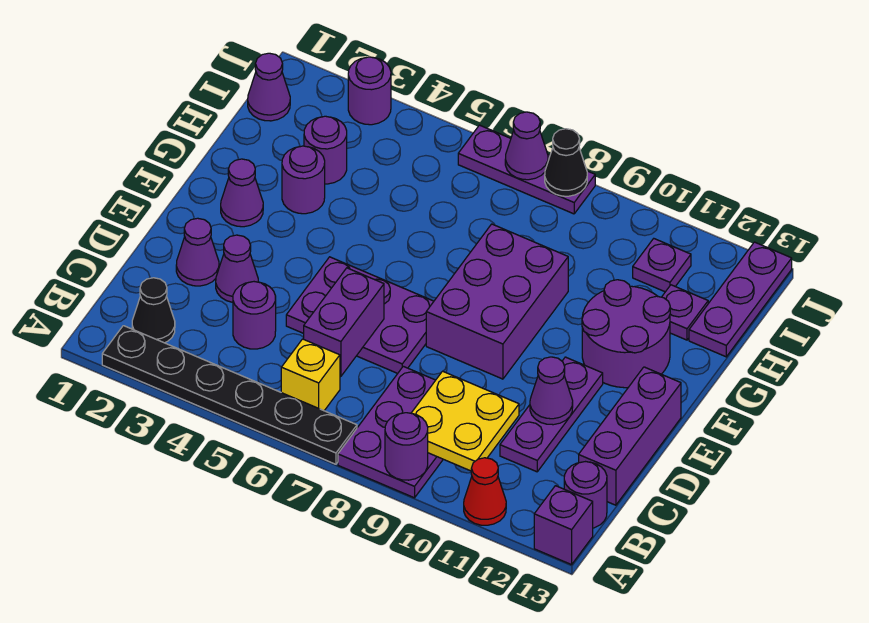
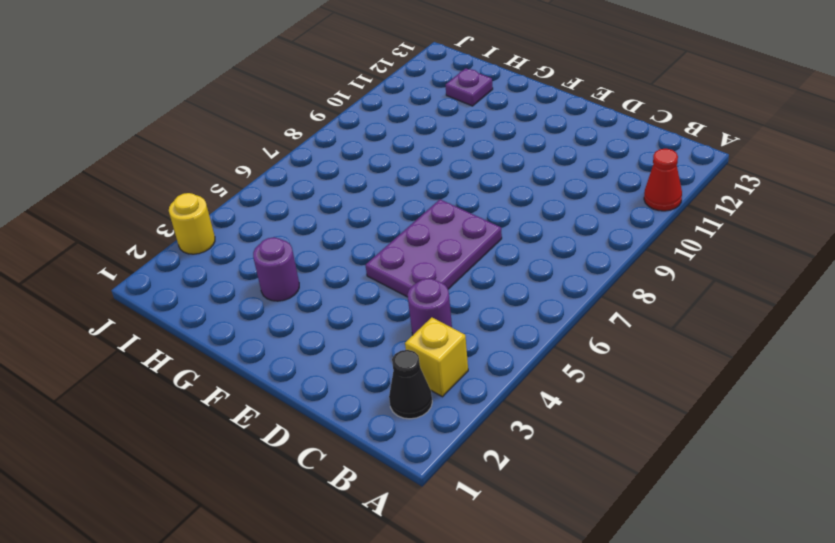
yellow 1x1 brick [405,317,468,397] -> yellow 1x1 brick moved to [281,339,340,411]
yellow 1x1 round brick [169,193,215,254] -> purple 1x1 round brick [348,57,391,125]
none -> black 1x6 plate [102,326,357,464]
none -> purple 2x3 plate [338,366,443,498]
none -> purple 1x1 brick [534,486,593,565]
none -> purple 1x1 round brick [564,462,607,528]

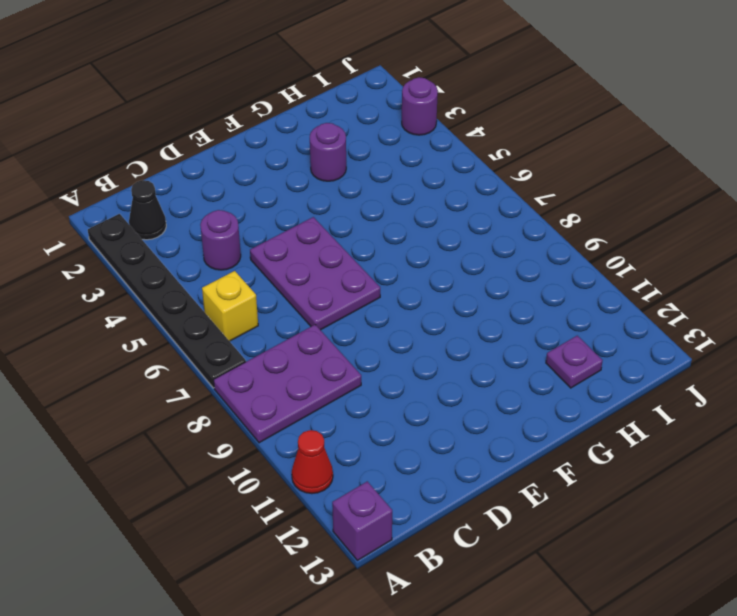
none -> purple 1x1 round brick [564,462,607,528]
none -> purple 1x3 plate [500,357,603,472]
none -> purple 1x3 brick [579,367,681,505]
none -> purple 1x1 cone [176,218,219,286]

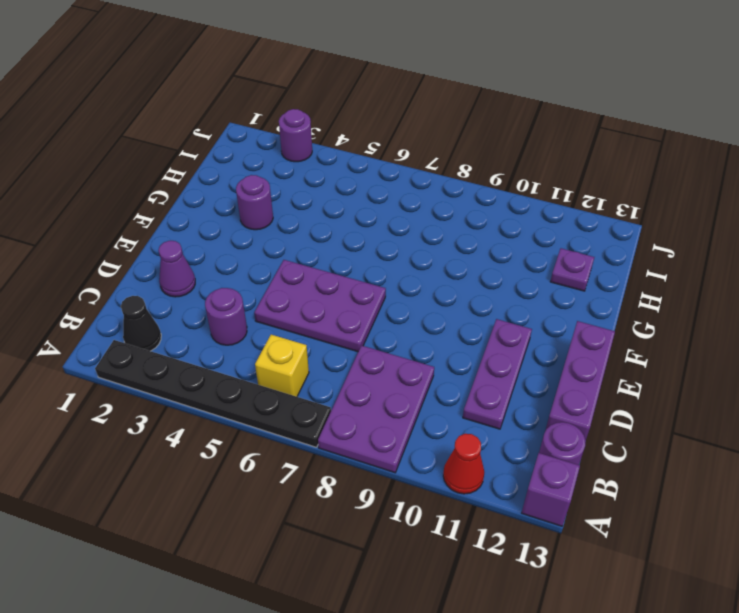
none -> purple 1x1 cone [216,235,258,302]
none -> purple 2x3 brick [426,224,568,379]
none -> purple 1x1 cone [221,159,263,227]
none -> purple 2x2 round brick [582,280,670,388]

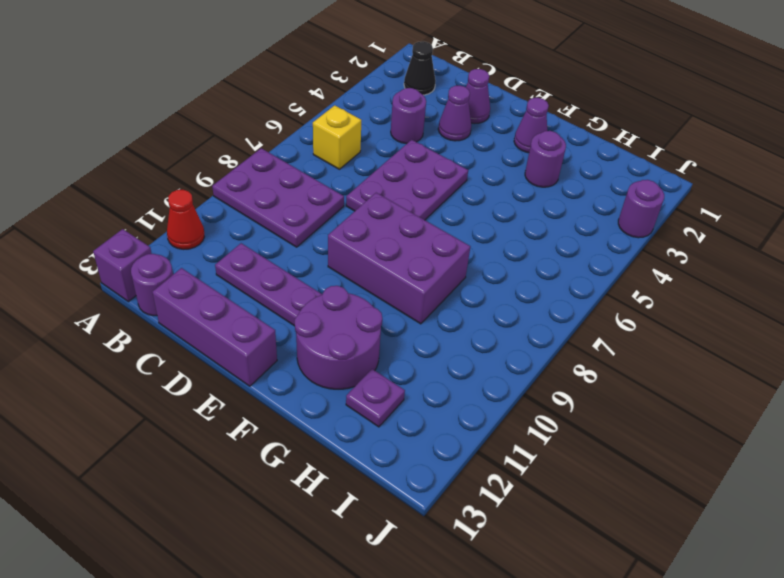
none -> black 1x6 plate [102,326,357,464]
none -> purple 1x1 round brick [304,116,347,184]
none -> purple 1x3 plate [689,242,792,357]
none -> purple 1x1 cone [248,53,290,121]

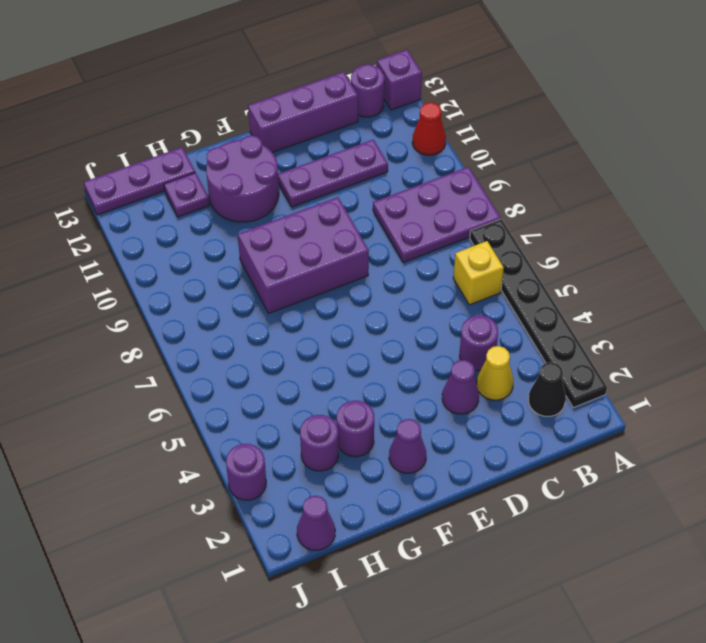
yellow 1x1 cone [477,346,513,400] -> none
none -> purple 1x1 cone [176,218,219,286]
none -> purple 2x3 plate [286,257,434,373]
none -> purple 1x1 plate [633,239,691,292]
none -> purple 1x3 plate [458,125,595,214]

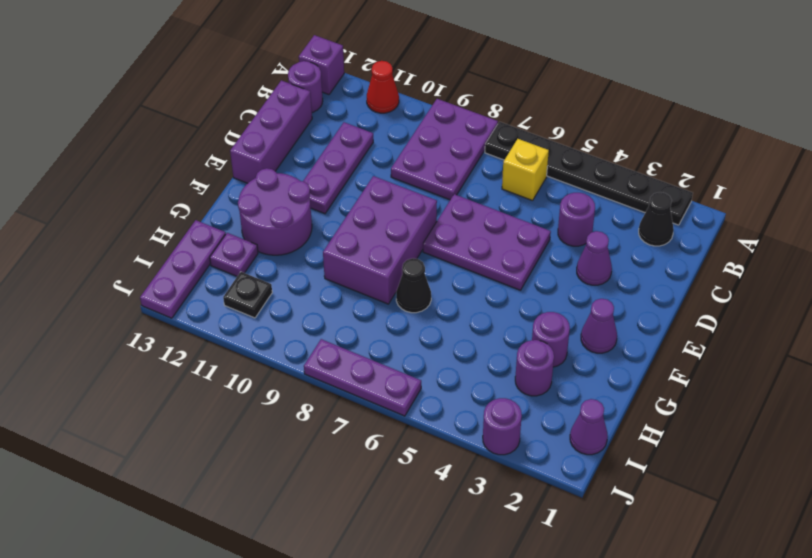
black 1x1 cone [396,258,431,313] -> black 1x1 cone moved to [545,129,587,196]
black 1x1 plate [223,272,272,318] -> purple 1x1 plate [633,239,691,292]
none -> purple 1x1 cone [176,218,219,286]
none -> purple 1x1 round brick [385,413,428,480]
none -> yellow 2x2 plate [412,371,519,471]
none -> purple 1x2 brick [304,268,384,376]

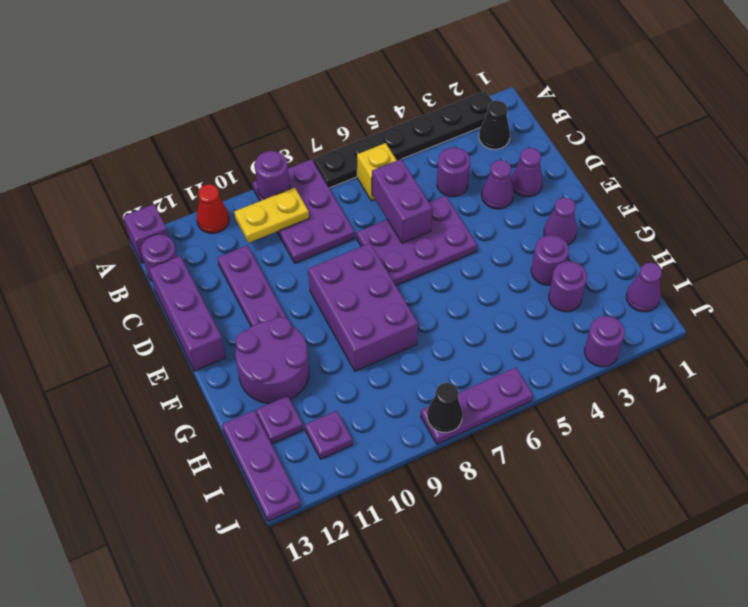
yellow 1x2 plate [234,187,309,243] -> yellow 2x2 plate [412,371,519,471]
none -> purple 1x1 cone [530,357,573,425]
none -> purple 1x1 cone [505,112,548,180]

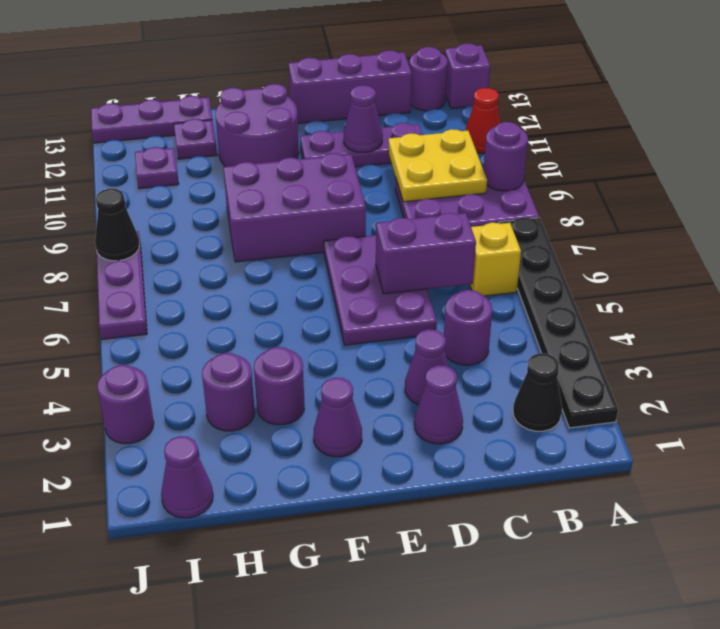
none -> purple 1x1 cone [505,112,548,180]

